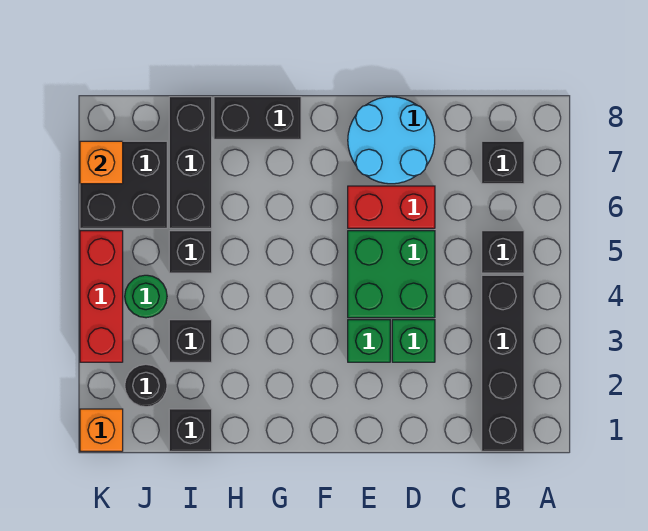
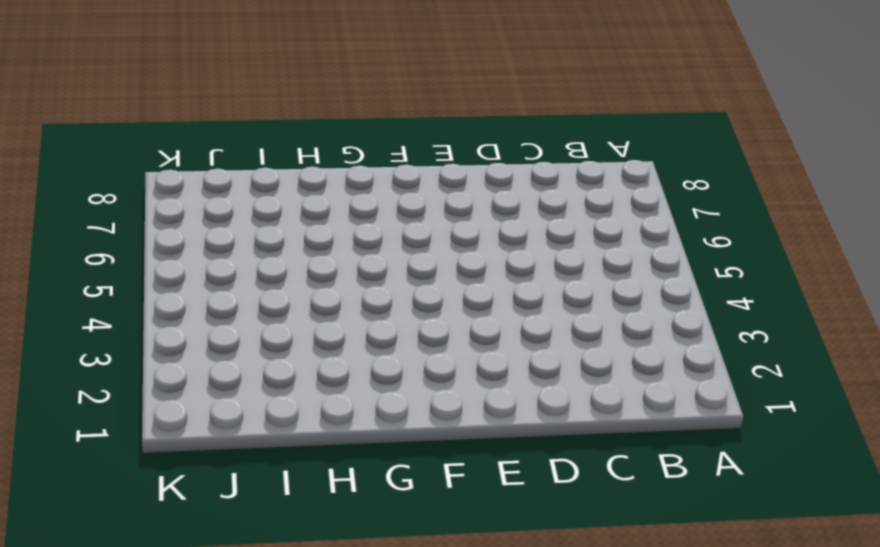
none -> black 1x4 brick [482,275,524,451]
none -> black 1x1 brick [482,231,524,273]
none -> black 1x1 brick [482,141,524,184]

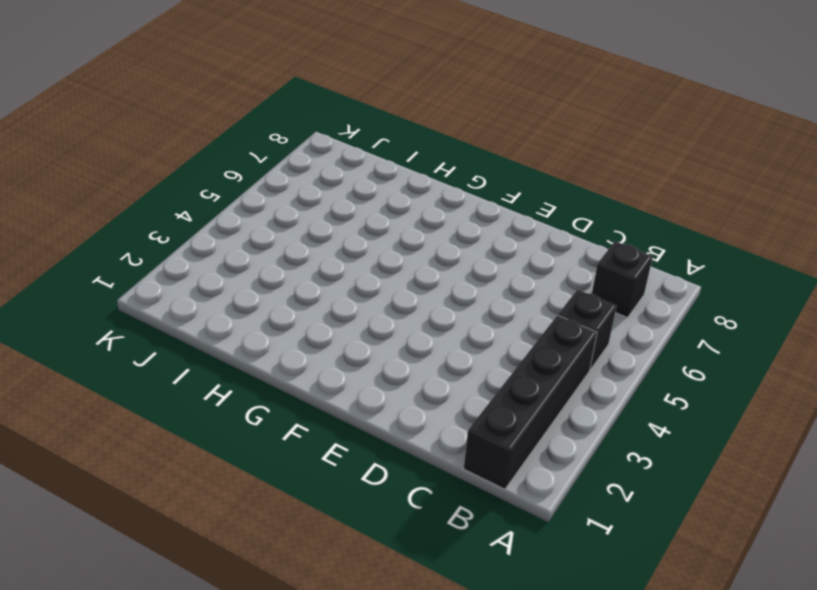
none -> green 1x1 brick [392,320,435,362]
none -> green 2x2 brick [348,231,435,318]
none -> red 1x2 brick [348,186,435,228]

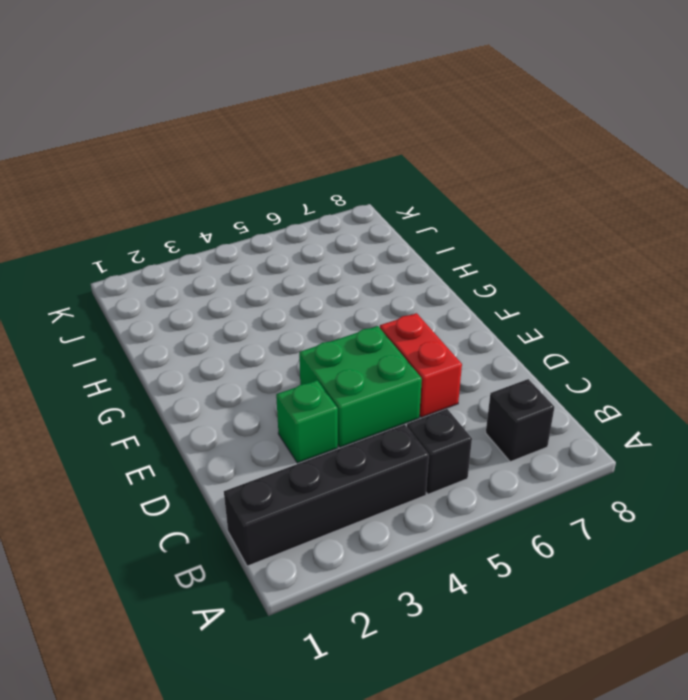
none -> cyan 2x2 round brick [348,97,435,184]
none -> green 1x1 brick [348,320,390,362]
none -> black 1x2 brick [214,97,301,139]

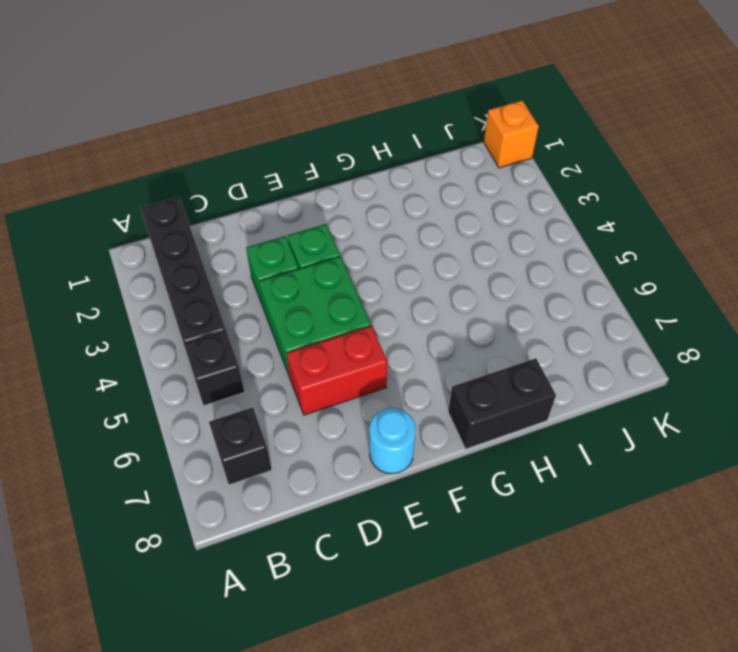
cyan 1x1 round brick [369,408,416,474] -> cyan 2x2 round brick [348,97,435,184]
none -> black 1x1 brick [169,409,212,451]
none -> black 1x1 brick [169,320,212,362]
none -> black 1x1 brick [169,231,212,273]

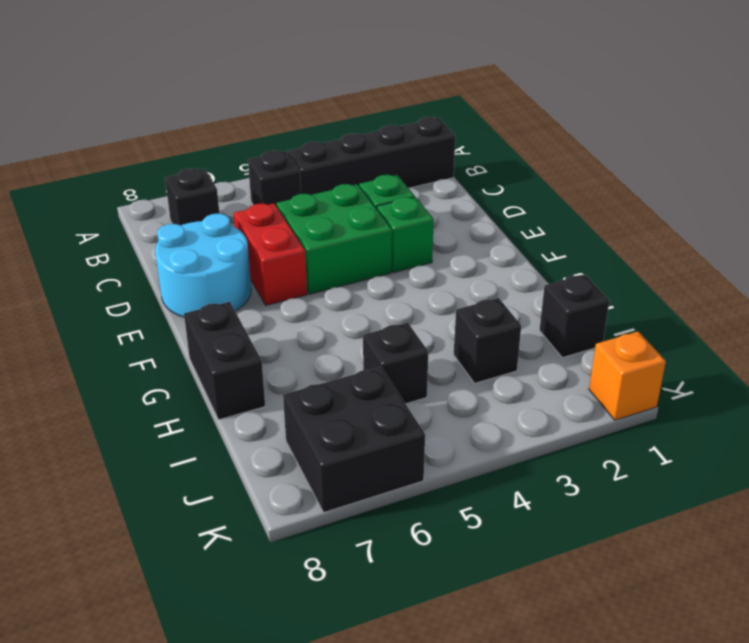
none -> black 1x3 brick [169,97,212,228]
none -> black 1x1 round brick [125,364,167,407]
none -> green 1x1 round brick [125,275,167,318]

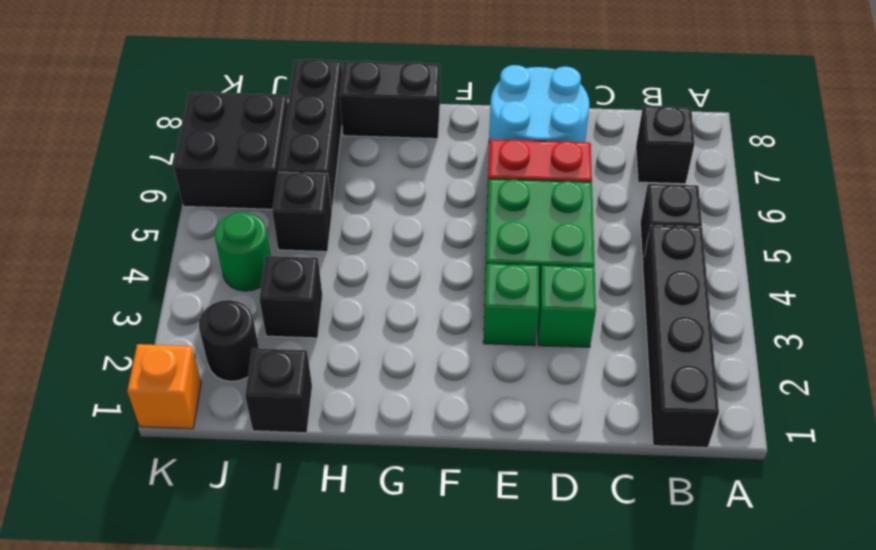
none -> red 1x3 brick [80,231,123,362]
none -> orange 1x1 brick [80,141,123,184]

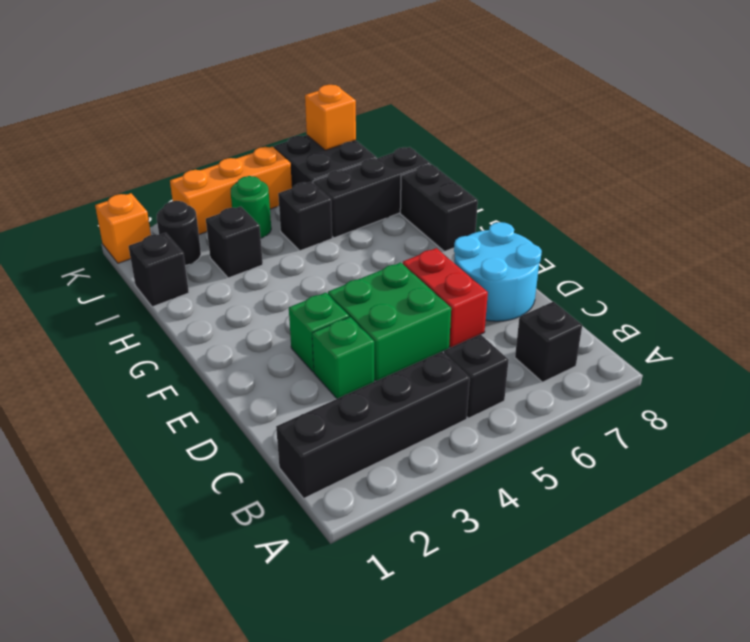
orange 1x3 brick [170,147,292,234] -> red 1x3 brick [80,231,123,362]

